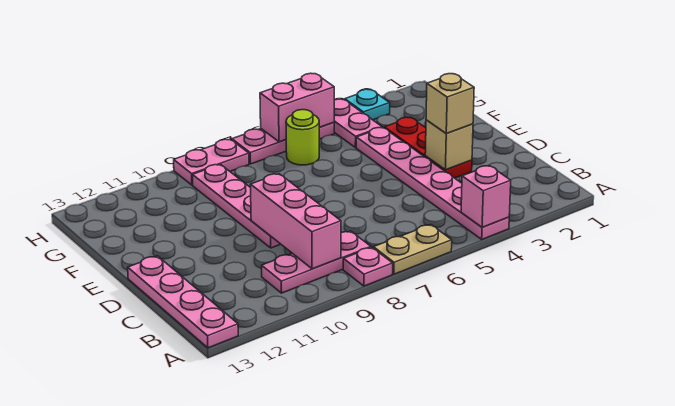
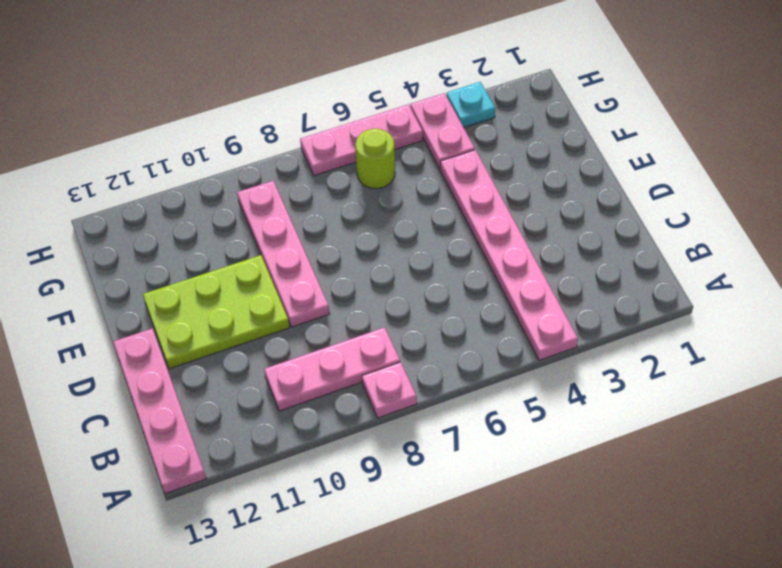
lime 2x3 plate [143,255,289,369] -> none
none -> tan 1x2 plate [373,225,452,274]
none -> red 1x3 plate [384,117,472,178]
none -> pink 1x2 plate [174,139,249,185]

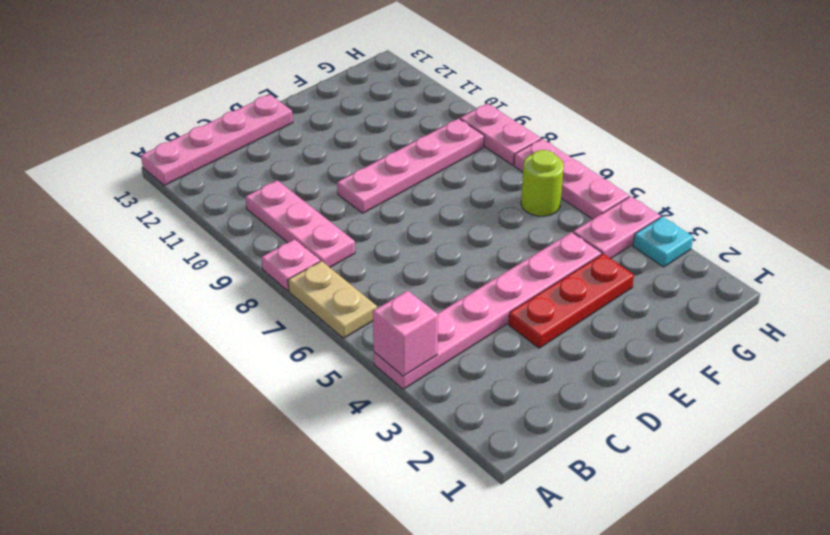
none -> pink 1x3 brick [250,174,341,269]
none -> tan 1x1 brick [425,120,473,170]
none -> pink 1x2 brick [260,73,334,142]

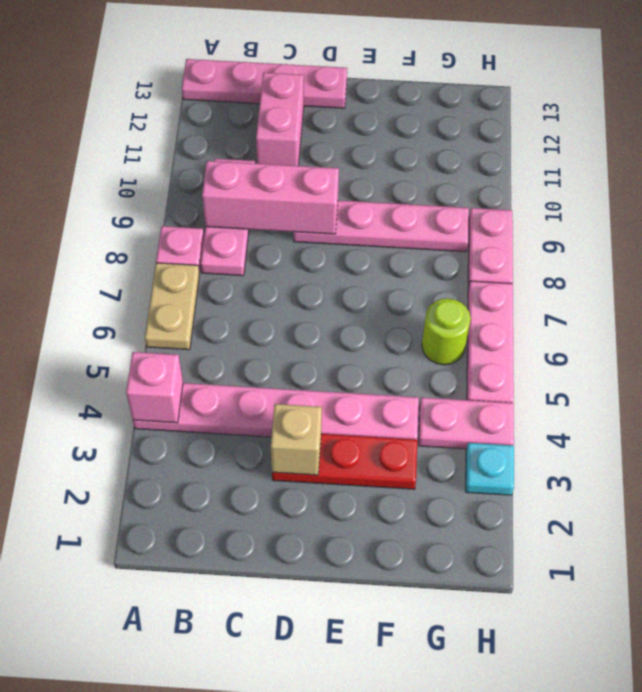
pink 1x2 brick [256,73,304,166] -> pink 1x2 brick moved to [260,73,334,142]
none -> tan 1x1 brick [426,74,474,134]

